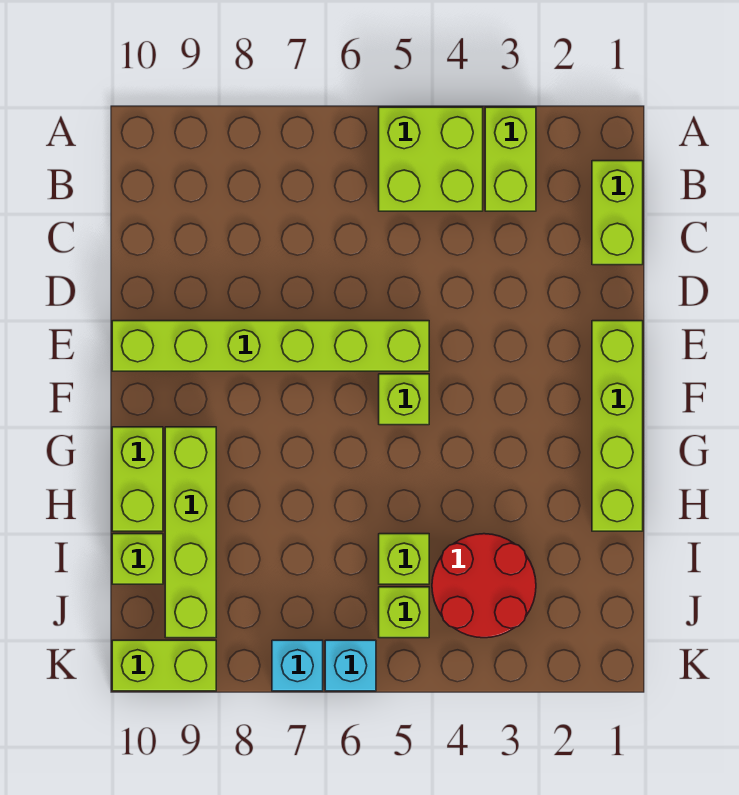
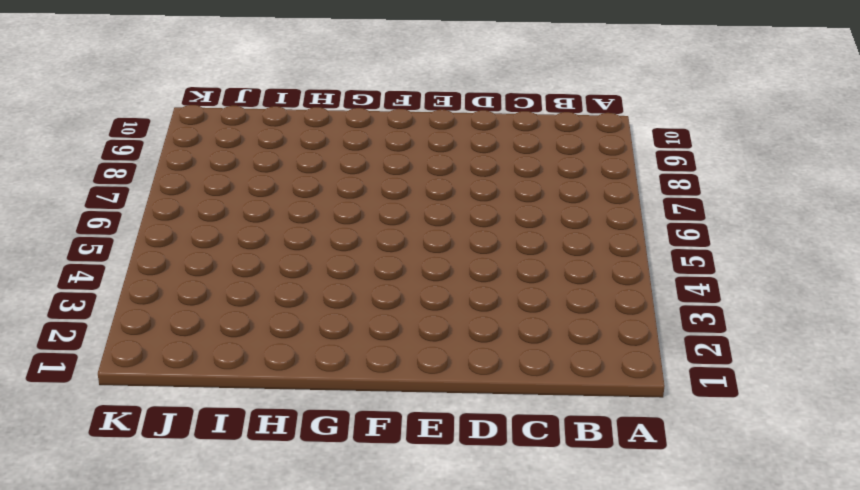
none -> lime 1x2 brick [485,107,536,211]
none -> lime 2x2 brick [379,107,483,211]
none -> lime 1x2 brick [592,161,643,265]

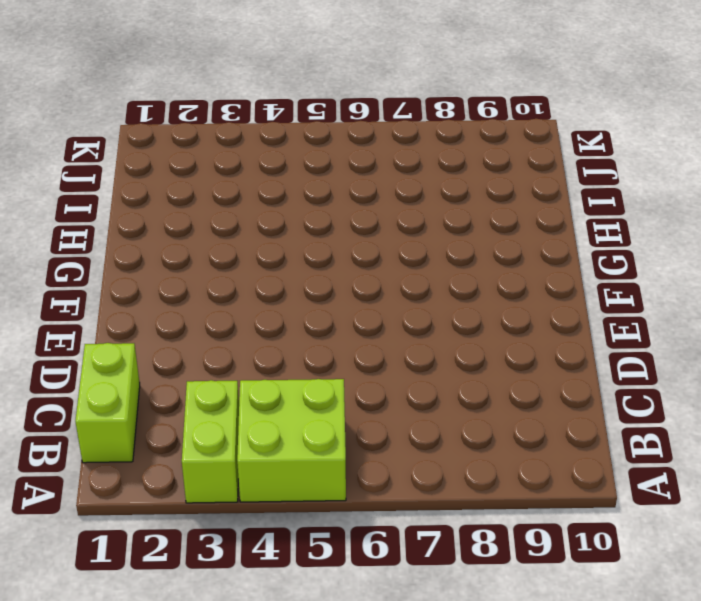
none -> lime 1x4 brick [592,321,643,531]
none -> lime 1x6 brick [112,321,429,371]
none -> lime 1x1 brick [379,374,429,425]

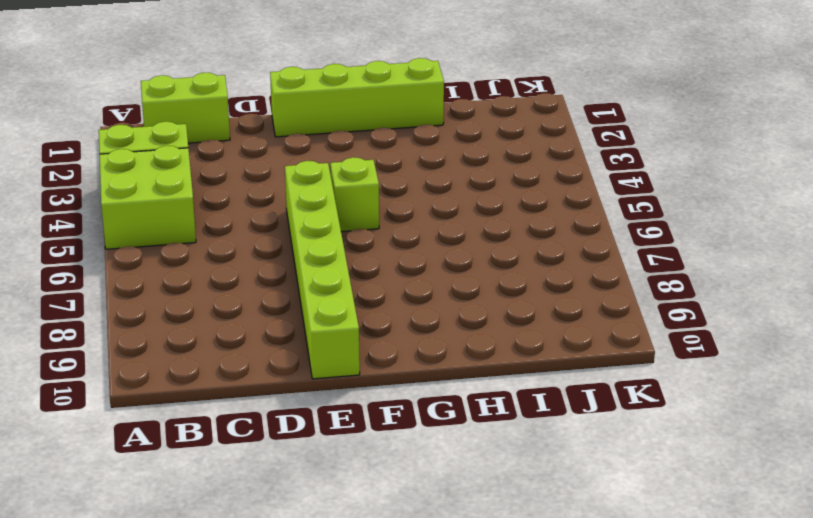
none -> lime 1x4 brick [165,427,216,638]
none -> lime 1x2 brick [112,427,163,531]
none -> red 2x2 round brick [432,534,536,638]

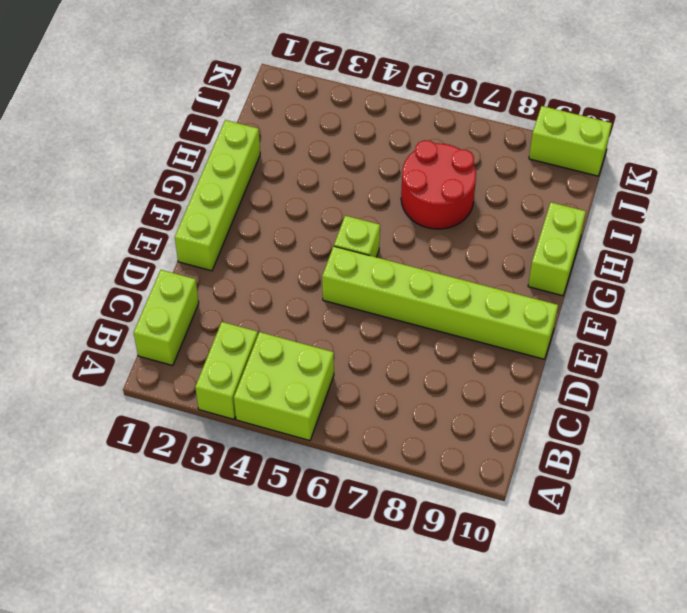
red 2x2 round brick [401,140,476,229] -> red 2x2 round brick moved to [432,534,536,638]
none -> lime 1x4 brick [165,427,216,638]
none -> lime 1x1 brick [379,534,429,584]
none -> lime 1x1 brick [112,534,163,584]

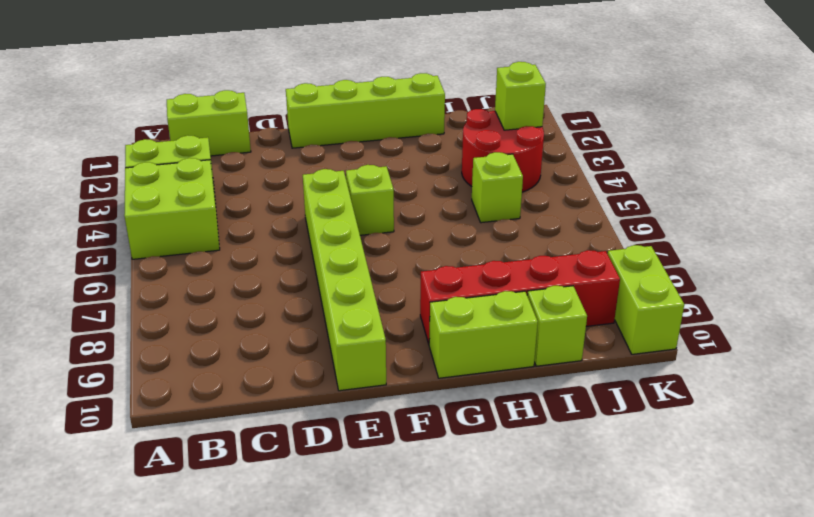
red 1x4 brick [420,250,620,344] -> lime 1x4 brick [165,427,216,638]
lime 1x1 brick [495,62,546,130] -> lime 1x1 brick moved to [379,587,429,638]
none -> cyan 1x1 brick [325,640,376,691]
none -> cyan 1x1 brick [272,640,323,691]

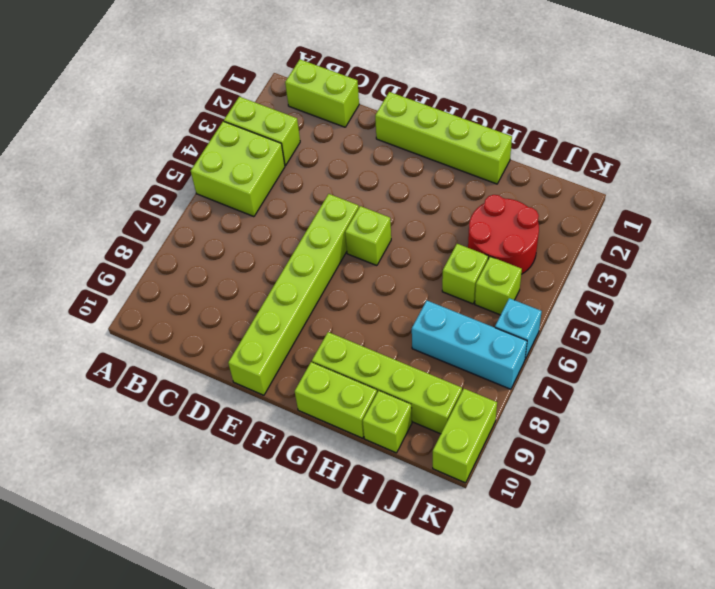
cyan 1x3 brick [412,301,527,389] -> cyan 1x1 brick [272,640,323,691]

